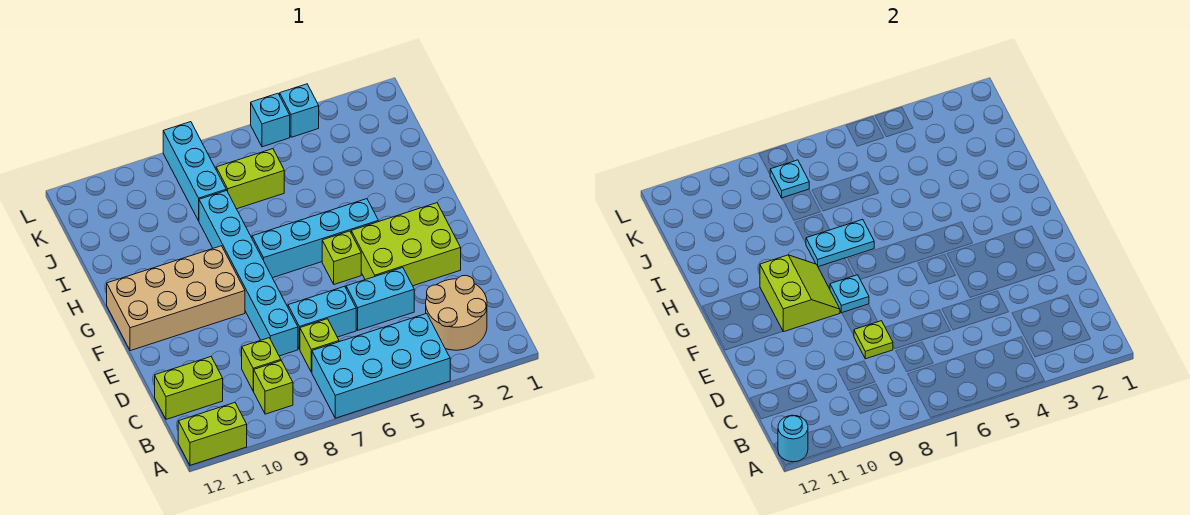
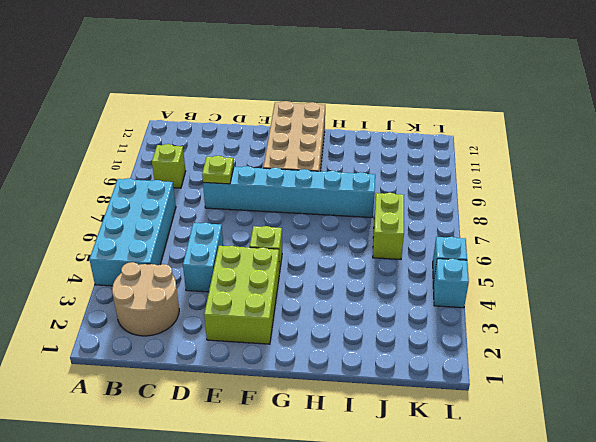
none -> lime 1x2 brick [178,403,247,465]
none -> lime 1x1 brick [300,319,339,372]
none -> lime 1x1 brick [242,338,281,391]

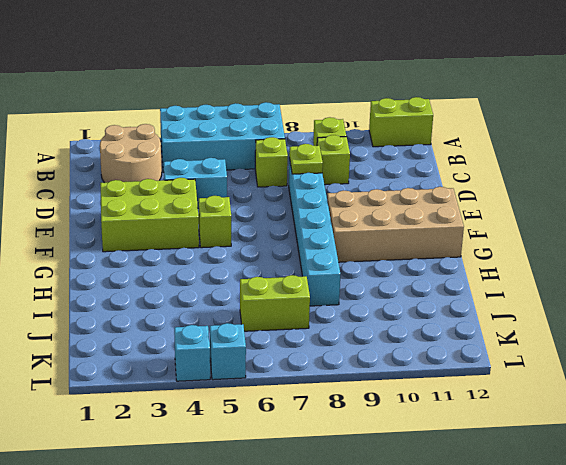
none -> lime 1x2 brick [155,357,223,419]
none -> cyan 1x2 brick [288,286,356,349]
none -> cyan 1x4 brick [252,199,378,278]

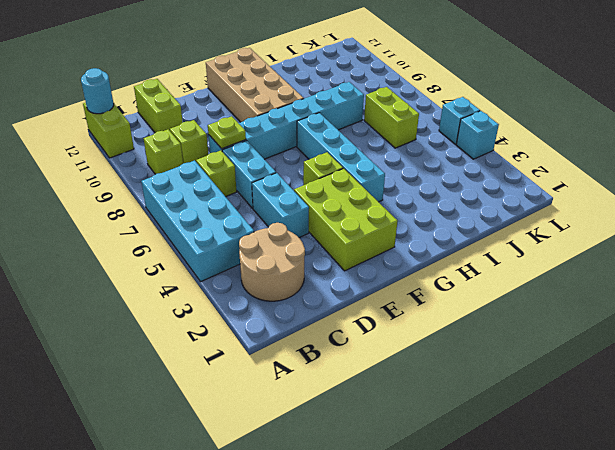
none -> cyan 1x3 brick [163,122,226,221]
none -> cyan 1x1 plate [830,275,869,313]
none -> lime 2x2 slope [760,255,840,332]

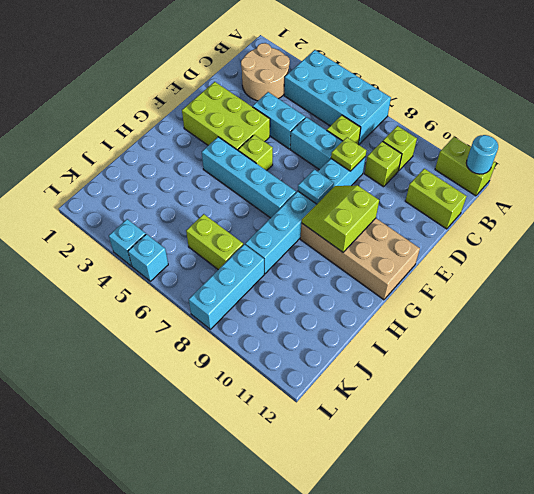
none -> cyan 1x2 plate [806,219,874,267]
none -> cyan 1x1 plate [770,160,809,198]

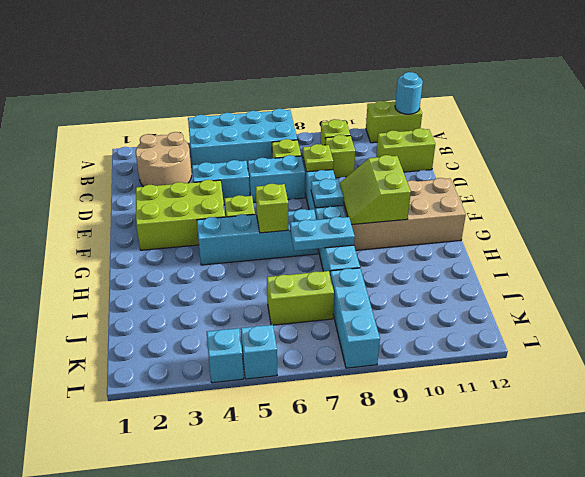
lime 1x1 brick [256,184,288,233] -> none
none -> cyan 1x1 plate [770,160,809,198]

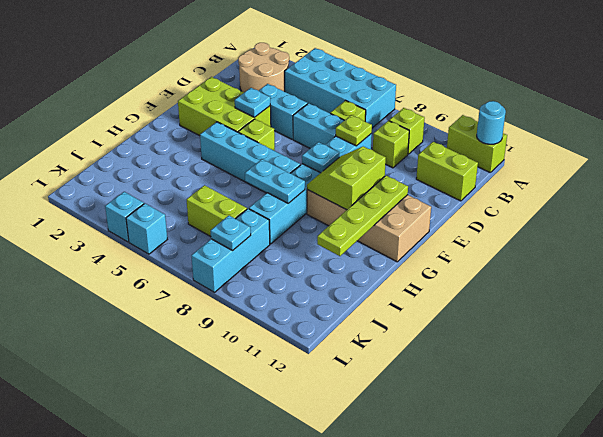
cyan 1x1 plate [235,88,270,117] -> none
lime 1x4 plate [317,176,408,256] -> none

